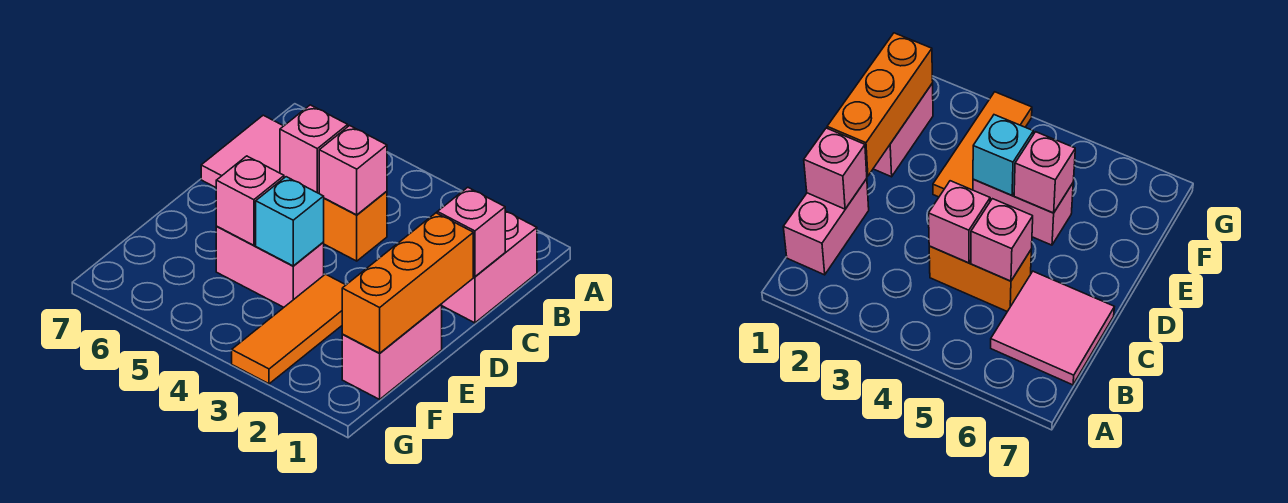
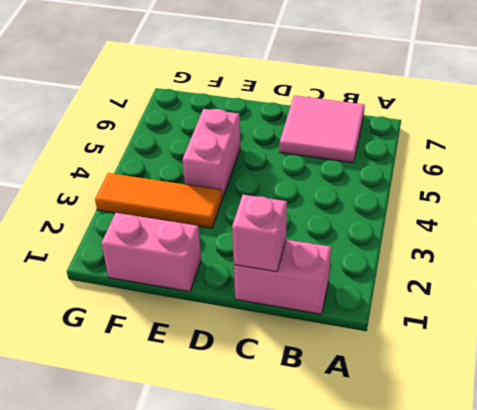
none -> orange 1x2 brick [284,177,387,261]
none -> pink 1x1 brick [319,126,387,215]
none -> pink 1x1 brick [280,105,348,193]

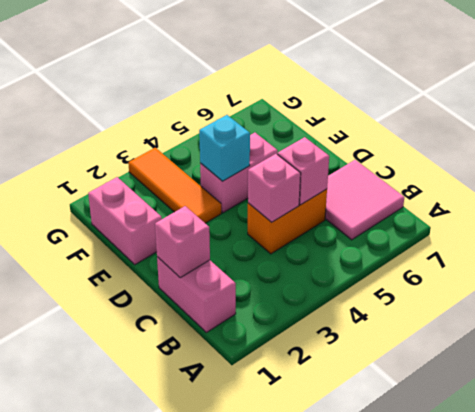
none -> orange 1x3 brick [342,213,473,353]
none -> pink 1x1 brick [216,156,284,246]

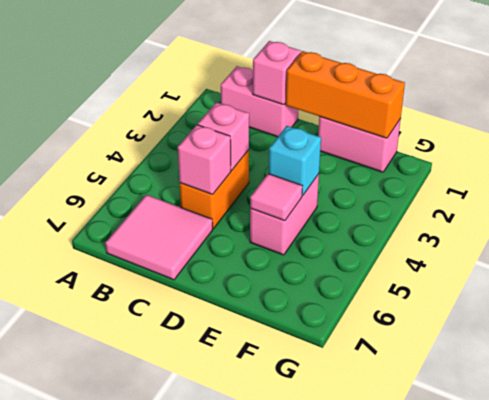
pink 1x1 tile [250,173,302,221] -> pink 1x1 brick [216,156,284,246]
none -> orange 1x3 tile [232,274,345,384]

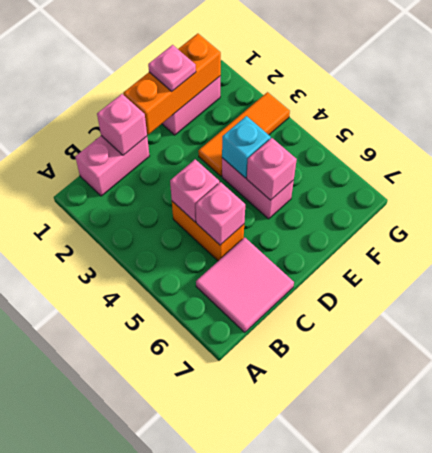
pink 1x1 plate [148,45,196,91] -> none

